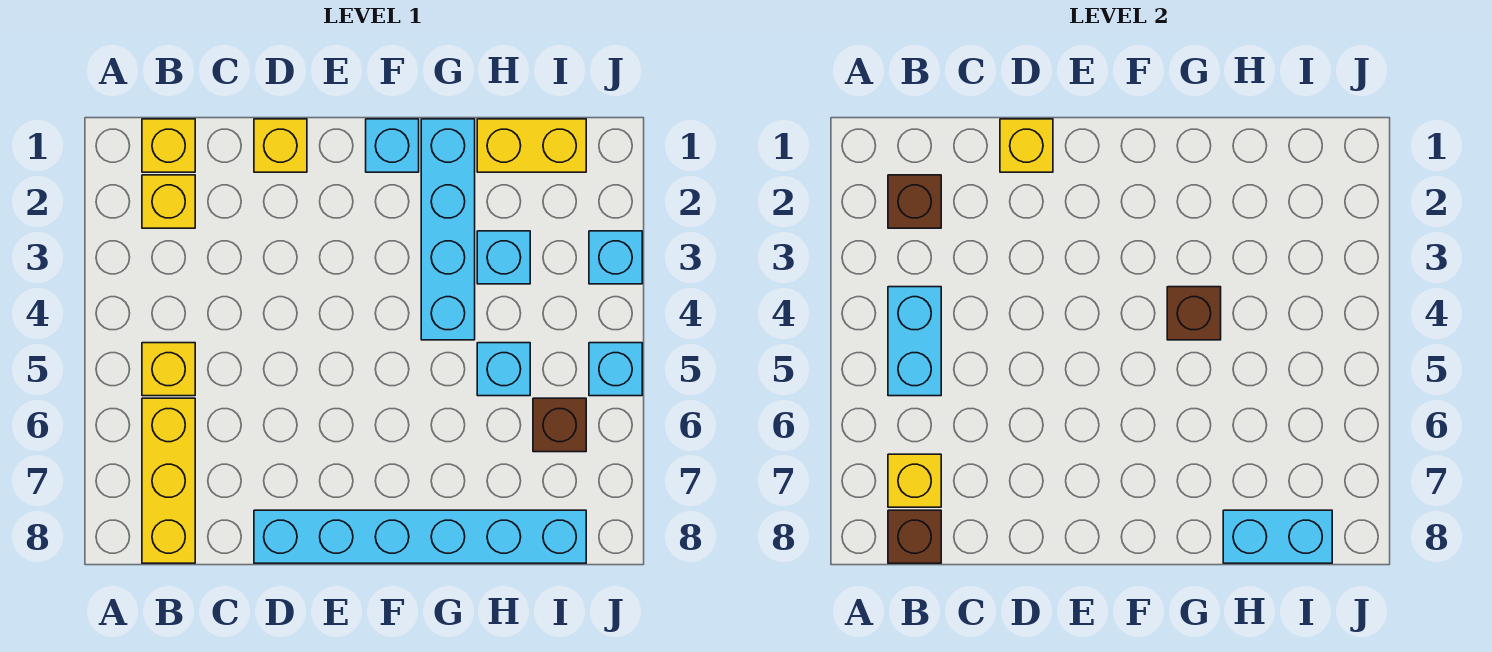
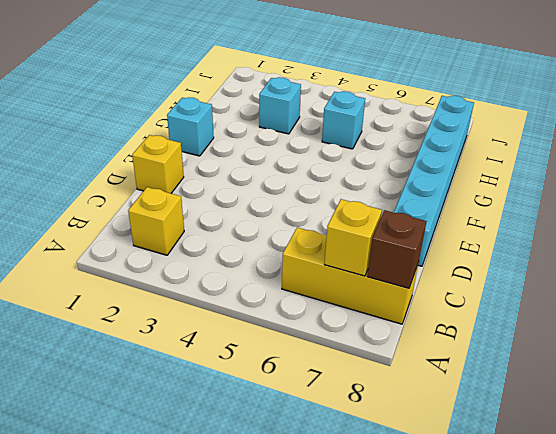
none -> yellow 1x1 brick [142,119,195,172]
none -> yellow 1x1 brick [142,343,195,396]
none -> cyan 1x4 brick [421,119,475,340]

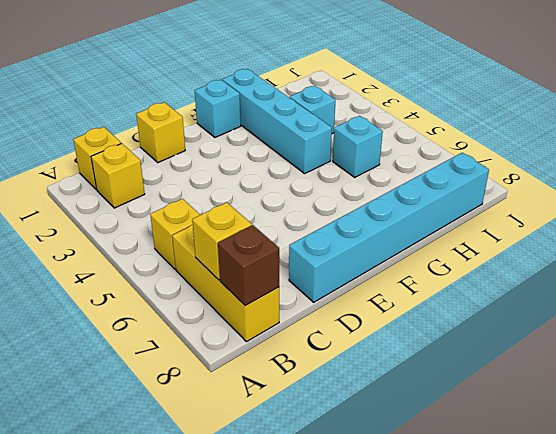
none -> yellow 1x2 brick [477,119,586,172]
none -> brown 1x1 brick [533,398,586,452]
none -> cyan 1x1 brick [589,231,642,284]

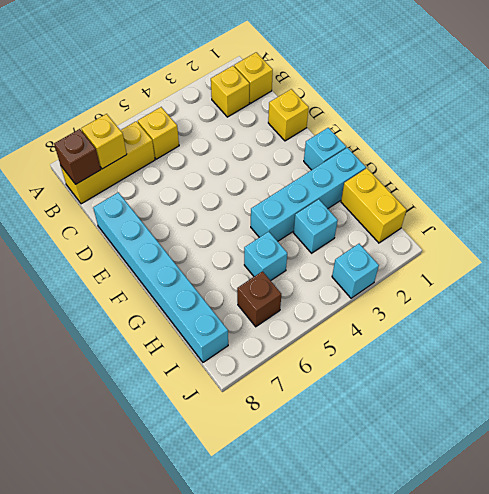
none -> cyan 1x1 brick [589,343,642,396]
none -> brown 1x1 brick [888,175,941,228]
none -> cyan 1x2 brick [888,287,941,396]

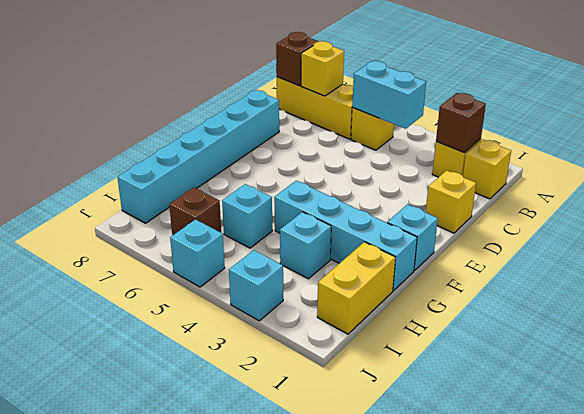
none -> yellow 1x1 brick [1000,119,1053,172]
none -> brown 1x1 brick [1167,287,1221,340]
none -> cyan 1x2 brick [1223,510,1332,563]

